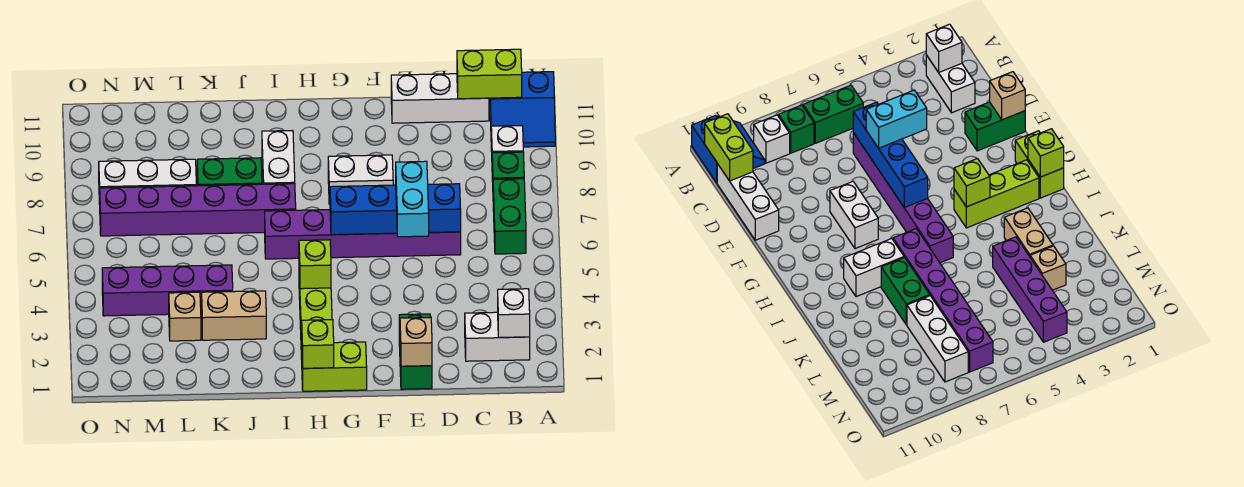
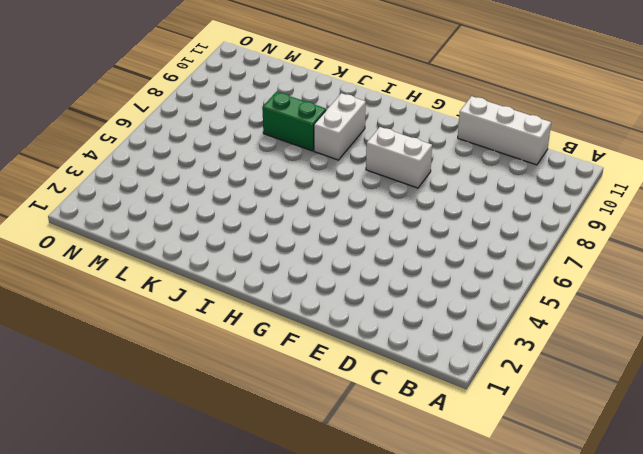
none -> blue 2x2 slope [490,72,555,147]
none -> white 1x2 brick [465,312,530,361]
none -> green 1x2 brick [493,179,526,254]

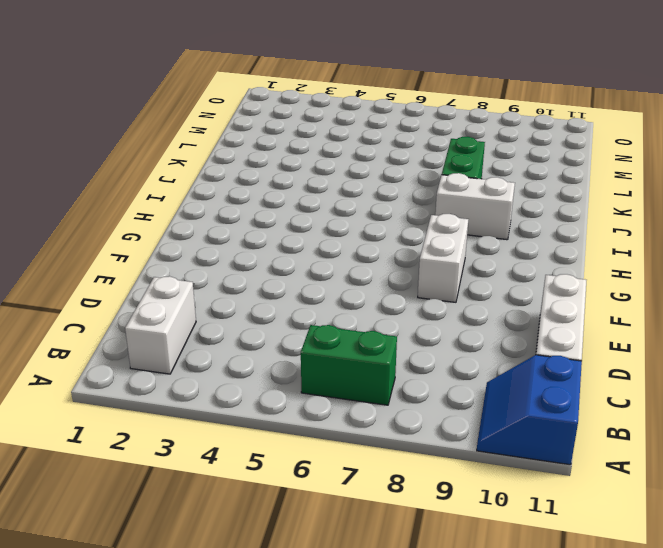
none -> green 1x1 brick [492,152,524,182]
none -> white 1x1 brick [491,126,523,153]
none -> purple 1x6 brick [265,210,461,259]

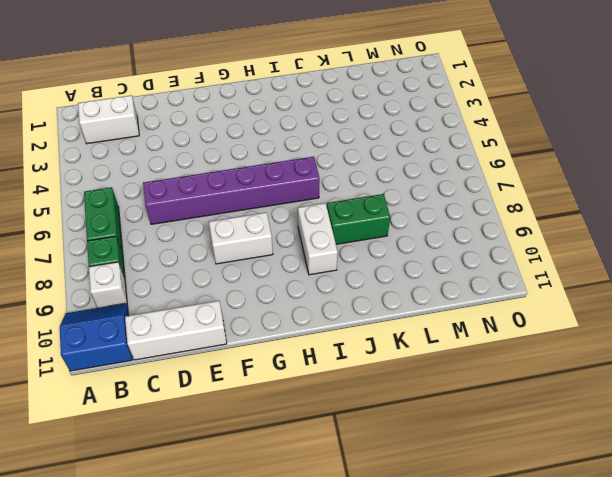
none -> green 1x2 brick [399,314,432,389]
none -> lime 1x2 brick [302,342,367,391]
none -> lime 1x3 brick [299,276,332,359]

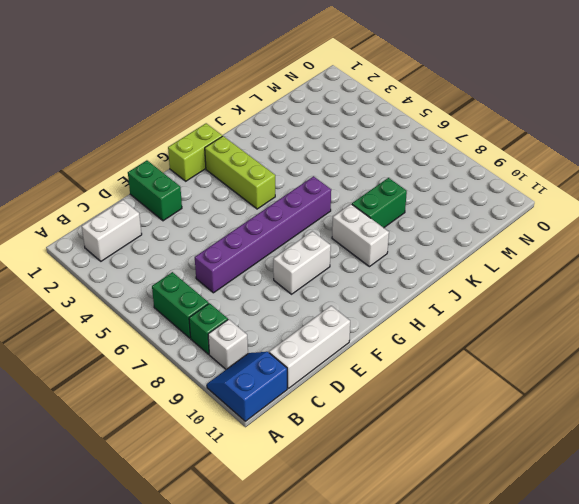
none -> purple 1x6 brick [100,184,296,236]
none -> tan 1x2 brick [202,291,266,340]
none -> purple 1x4 brick [102,265,233,316]

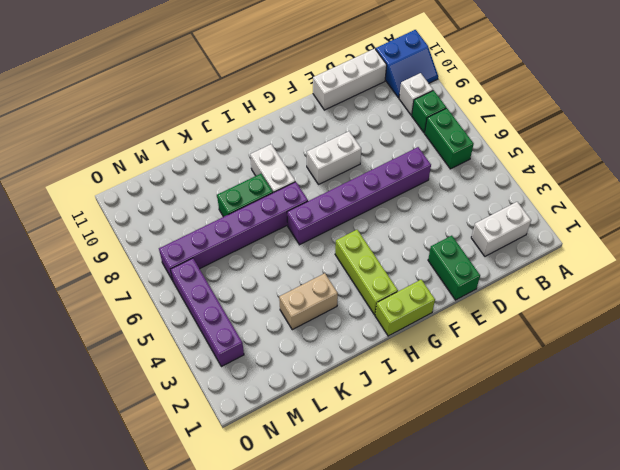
purple 1x4 brick [170,258,244,367] -> purple 1x4 brick turned to [102,265,233,316]
none -> tan 1x1 brick [169,292,201,341]
none -> white 1x3 brick [99,159,196,204]
none -> white 1x1 brick [498,289,530,338]

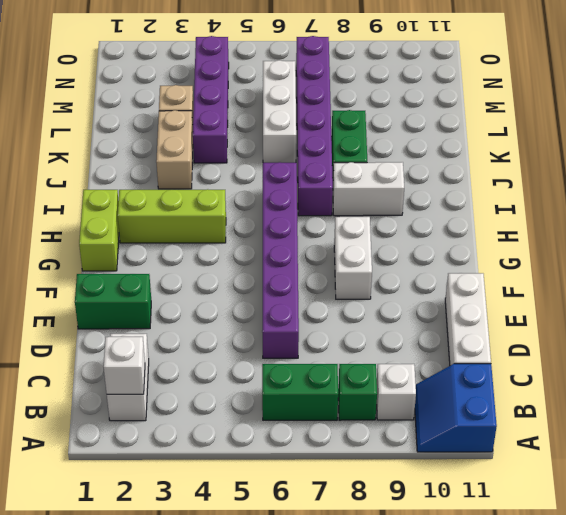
white 1x3 brick [263,60,296,163] -> white 1x3 brick moved to [99,159,196,204]
none -> lime 1x2 brick [457,49,522,99]
none -> blue 1x4 brick [330,184,461,235]
none -> tan 1x1 brick [400,317,432,366]

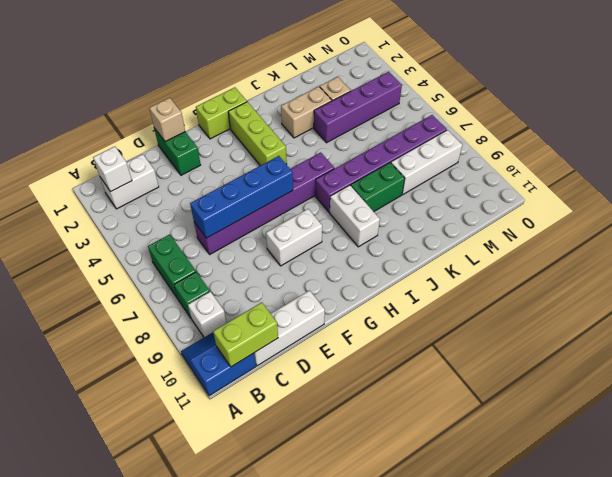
none -> lime 1x1 brick [302,320,334,368]
none -> lime 1x1 brick [299,240,331,289]
none -> cyan 1x2 brick [396,161,429,237]

